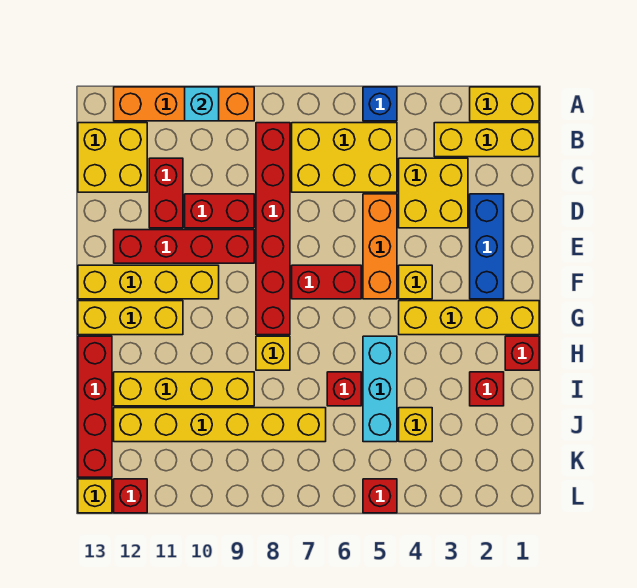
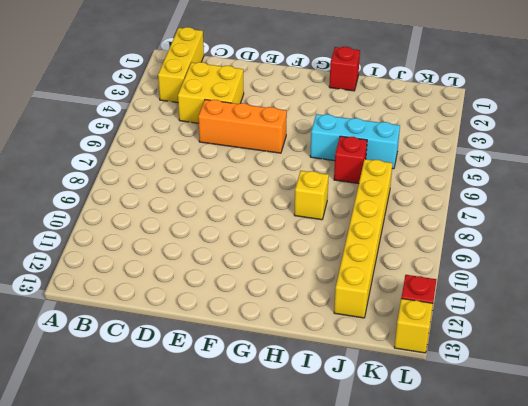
none -> yellow 1x2 brick [470,87,539,121]
none -> blue 1x1 brick [363,87,397,121]
none -> orange 1x4 brick [114,87,254,121]
none -> yellow 2x3 brick [292,123,397,192]

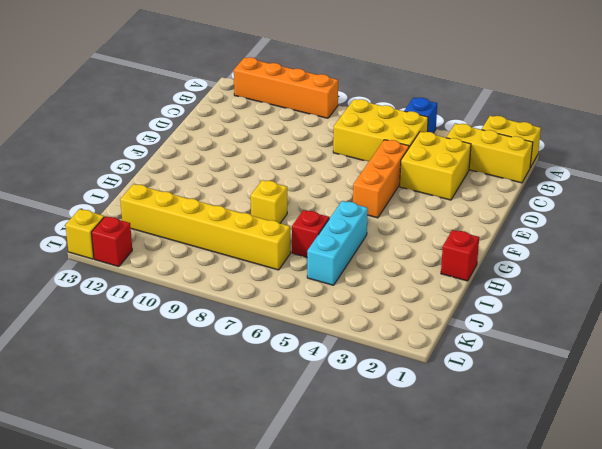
none -> red 1x6 brick [256,123,290,335]
none -> yellow 2x2 brick [78,123,147,192]
none -> red 1x2 brick [149,158,183,228]
none -> blue 1x3 brick [470,194,504,299]

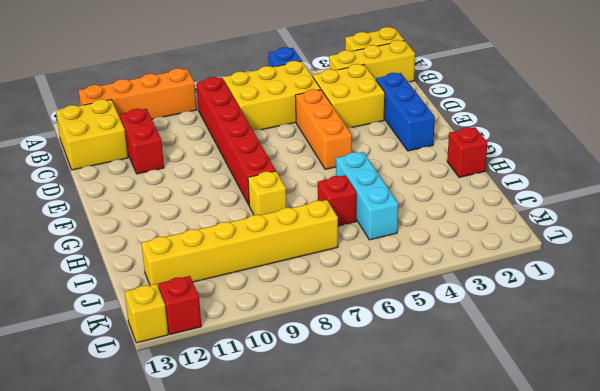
none -> red 1x2 brick [185,194,254,228]
none -> red 1x4 brick [114,230,254,263]
none -> yellow 1x1 brick [399,265,432,299]
none -> red 1x2 brick [292,265,361,299]

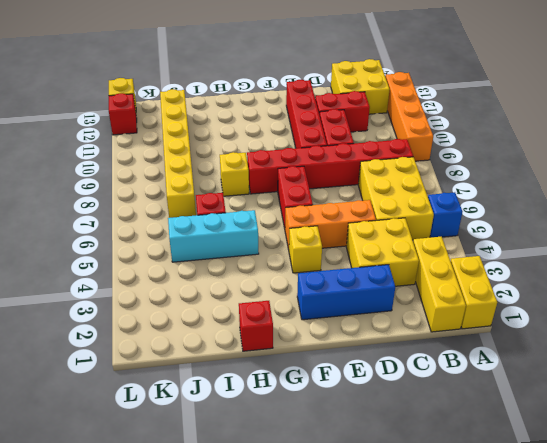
none -> yellow 1x4 brick [78,265,219,299]
none -> yellow 1x4 brick [399,301,539,335]
none -> yellow 1x3 brick [78,301,183,335]
none -> red 1x4 brick [78,336,112,477]

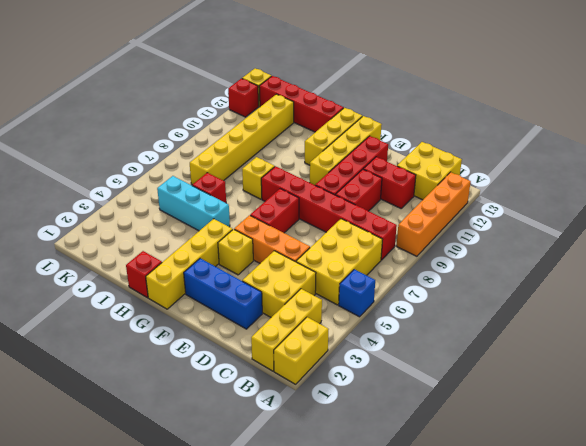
none -> red 1x1 brick [470,372,504,406]
none -> yellow 1x4 brick [114,372,254,406]
none -> yellow 1x1 brick [399,408,432,442]
none -> red 1x1 brick [363,479,397,513]

